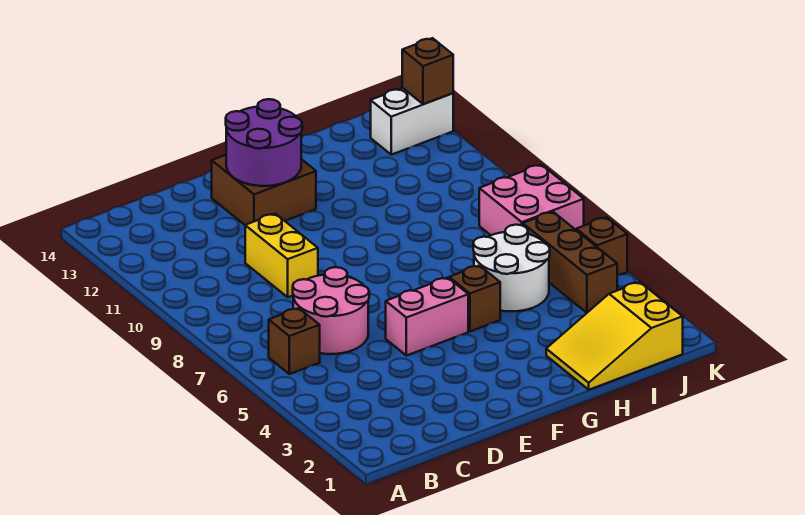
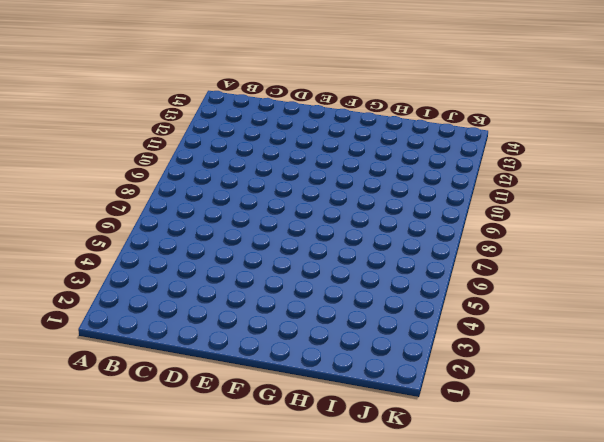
none -> brown 1x1 brick [269,308,320,374]
none -> pink 2x2 round brick [293,267,369,354]
none -> yellow 1x2 brick [245,214,318,297]

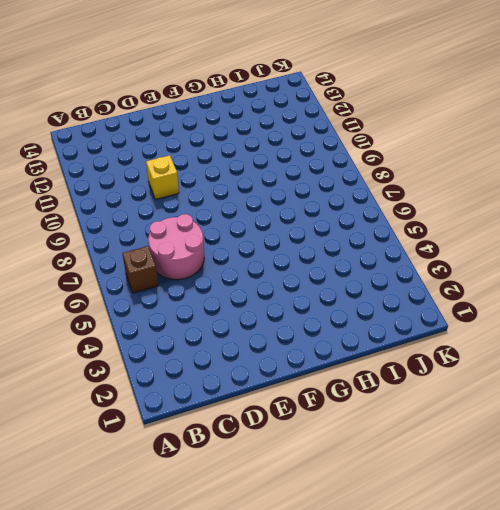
yellow 1x1 brick [146,155,179,199] -> yellow 1x2 brick [245,214,318,297]
none -> pink 1x2 brick [386,278,468,356]
none -> brown 2x2 brick [212,155,316,225]
none -> brown 1x1 brick [449,265,500,331]

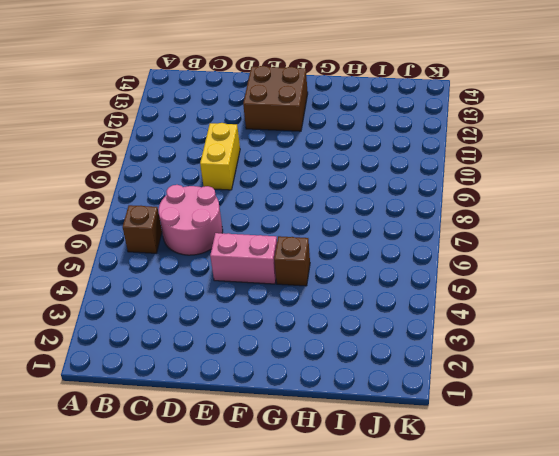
none -> yellow 2x3 slope [546,282,683,390]
none -> white 2x2 round brick [473,225,550,311]
none -> brown 1x3 brick [523,212,617,313]

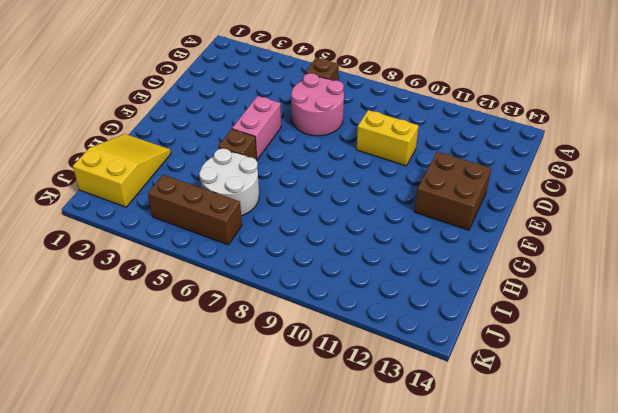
none -> pink 2x2 brick [479,165,584,235]
none -> white 1x2 brick [371,88,453,155]
none -> brown 1x1 brick [576,217,627,275]

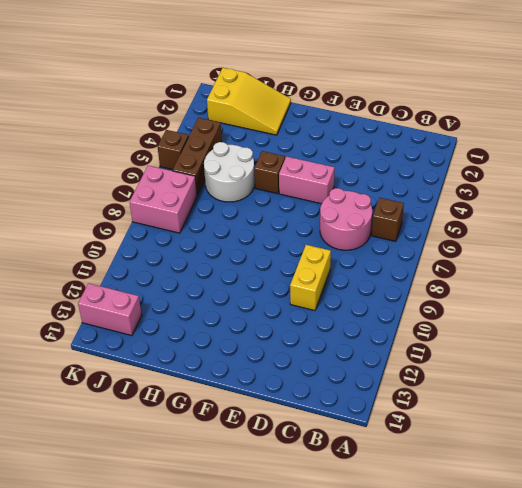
pink 1x2 brick [78,283,142,336] -> white 1x2 brick [371,88,453,155]
none -> brown 2x2 brick [212,155,316,225]
none -> purple 2x2 round brick [226,99,302,186]
none -> brown 1x1 brick [402,38,453,104]

